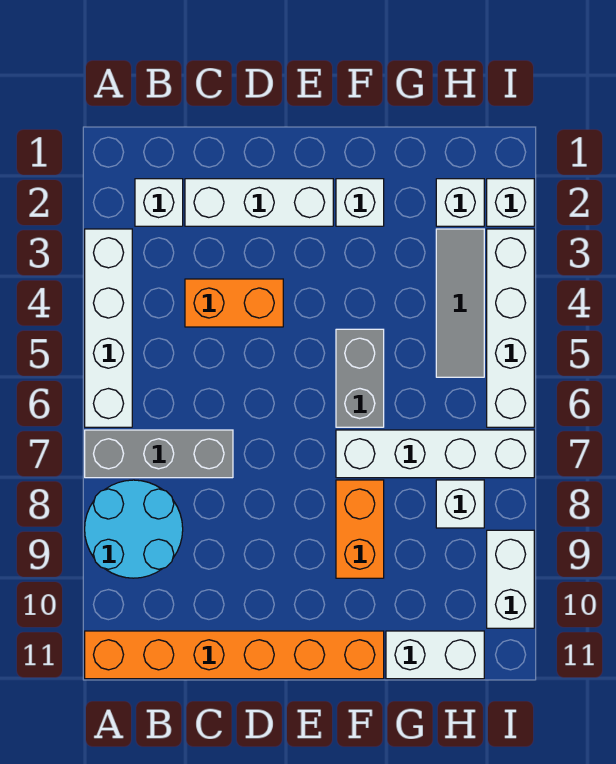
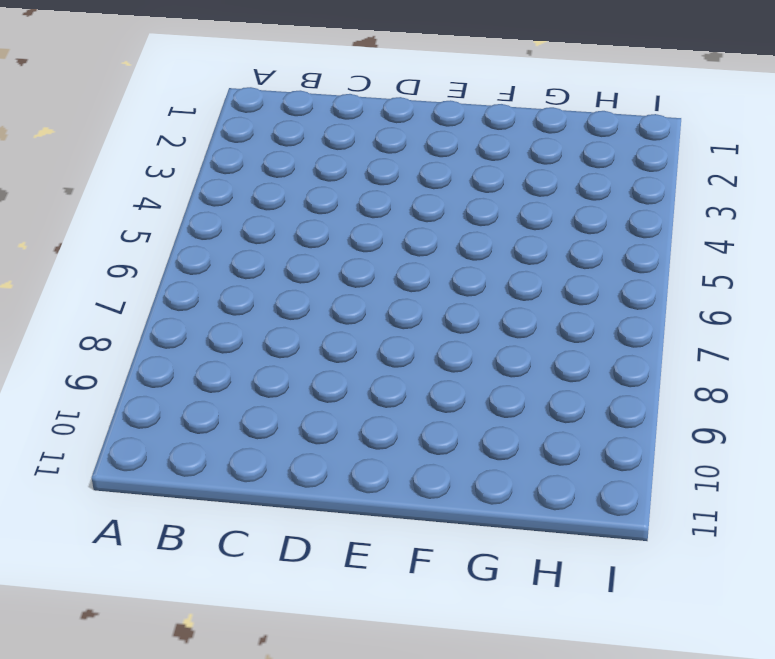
none -> white 1x4 brick [85,229,132,427]
none -> grey 1x3 brick [85,430,233,478]
none -> cyan 2x2 round brick [85,480,183,578]

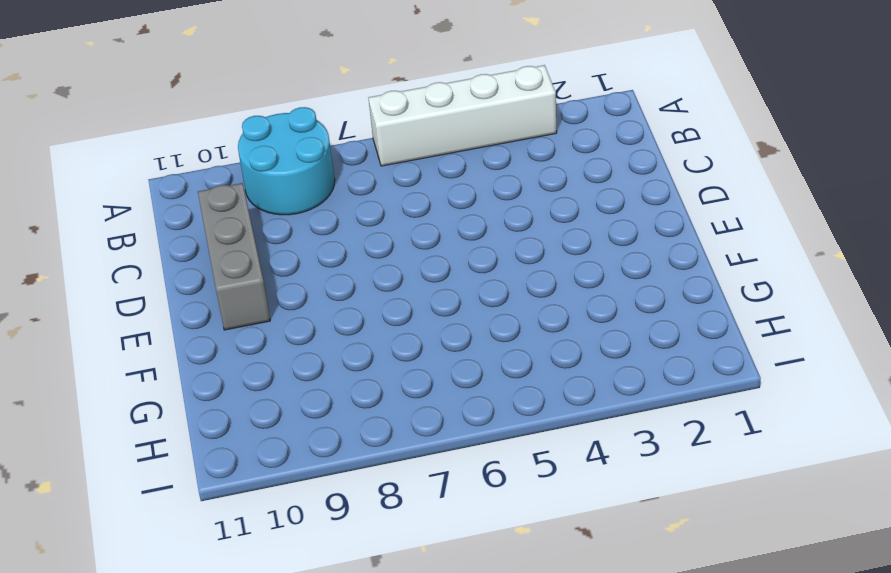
grey 1x3 brick [198,183,270,330] -> grey 1x3 brick moved to [85,430,233,478]
none -> orange 1x6 brick [85,631,384,679]
none -> white 1x1 brick [135,179,183,226]
none -> white 1x3 brick [185,179,333,226]

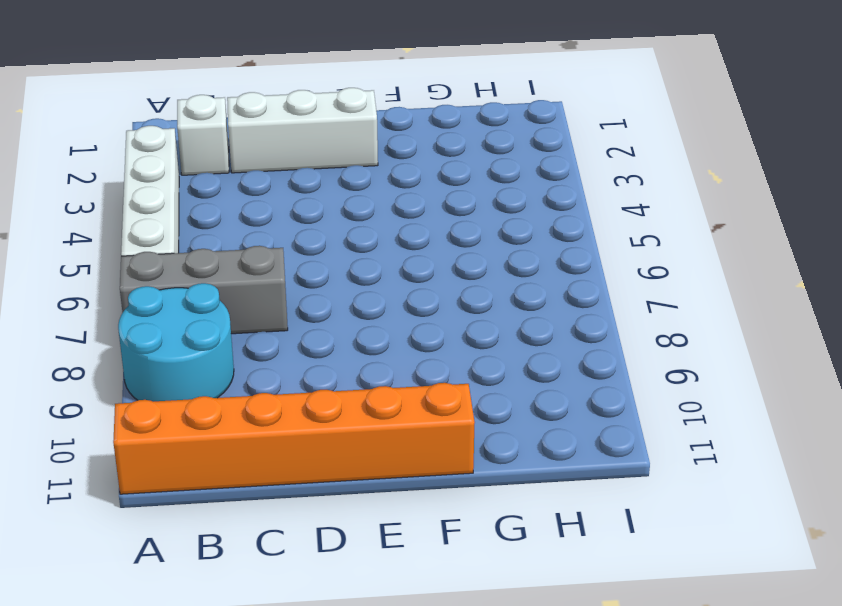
none -> orange 1x2 brick [185,279,283,327]
none -> white 1x1 brick [336,179,384,226]
none -> grey 1x2 brick [336,329,384,427]

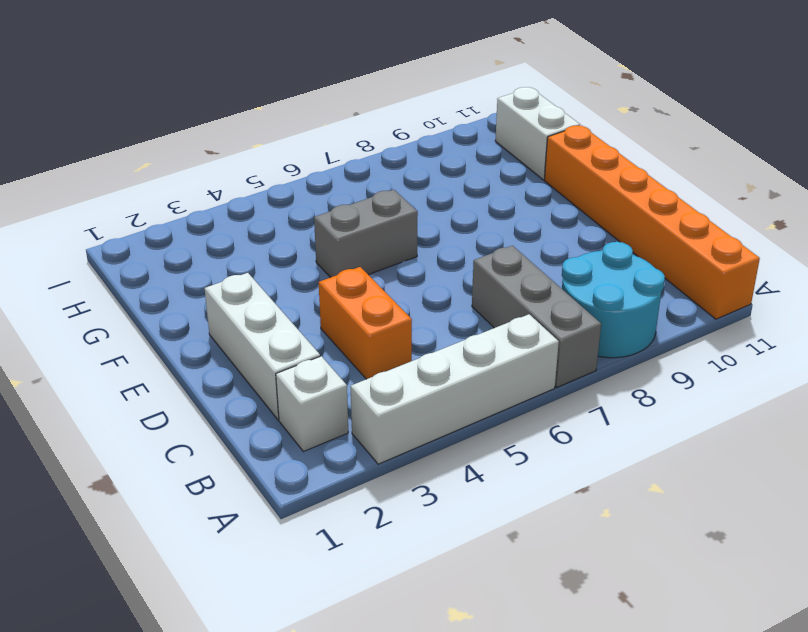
none -> white 1x1 brick [336,179,384,226]
none -> white 1x4 brick [336,430,534,478]
none -> orange 1x2 brick [336,480,384,578]

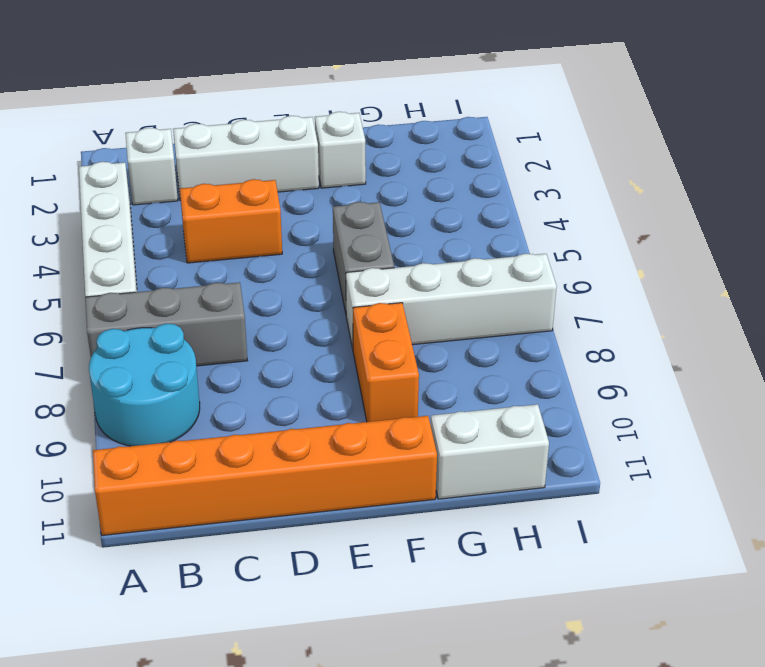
none -> white 1x1 brick [436,179,484,226]
none -> grey 1x3 tile [436,229,484,377]
none -> white 1x1 brick [436,480,484,528]

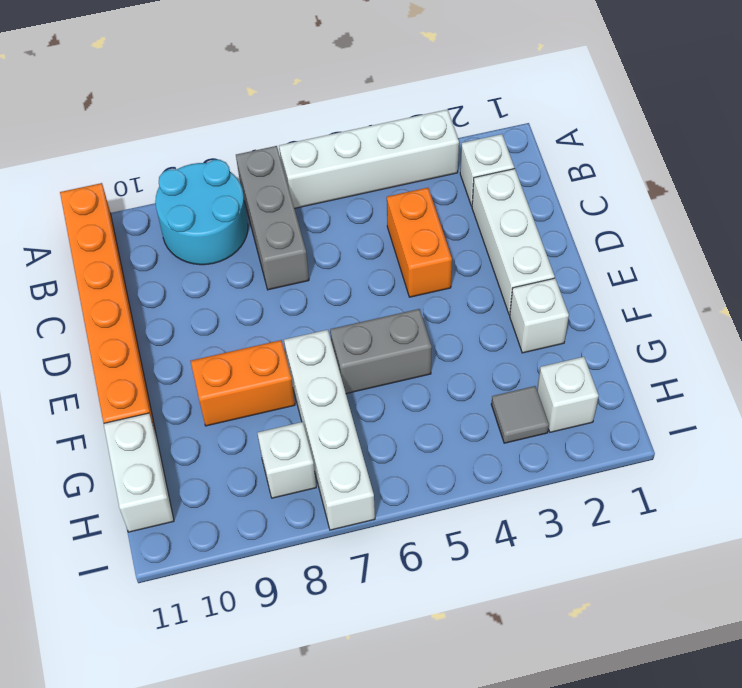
grey 1x1 tile [491,386,549,443] -> grey 1x3 tile [436,229,484,377]
none -> white 1x1 brick [487,179,534,226]
none -> white 1x4 brick [487,229,534,427]
none -> white 1x2 brick [487,530,534,628]

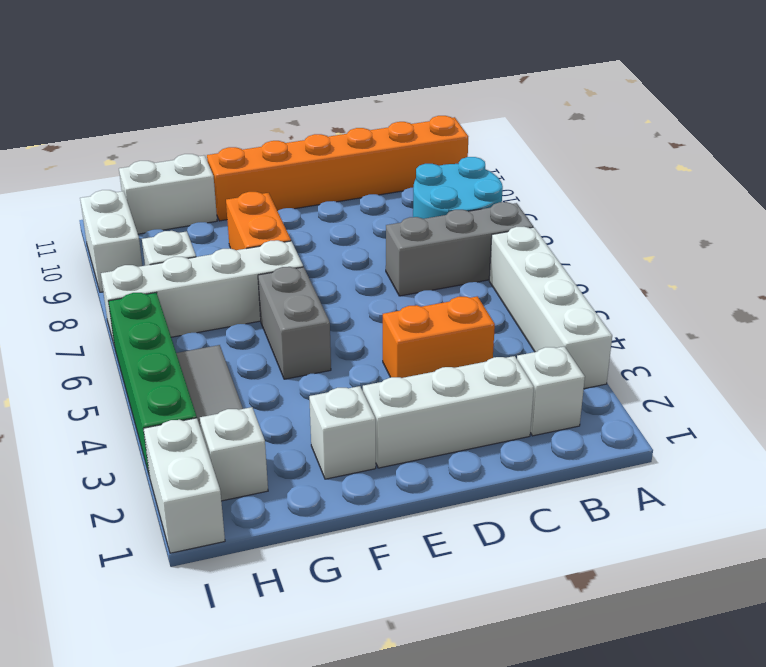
white 1x2 brick [143,418,225,553] -> white 1x1 brick [487,179,534,226]
green 1x4 brick [108,293,197,473] -> white 1x4 brick [487,229,534,427]

